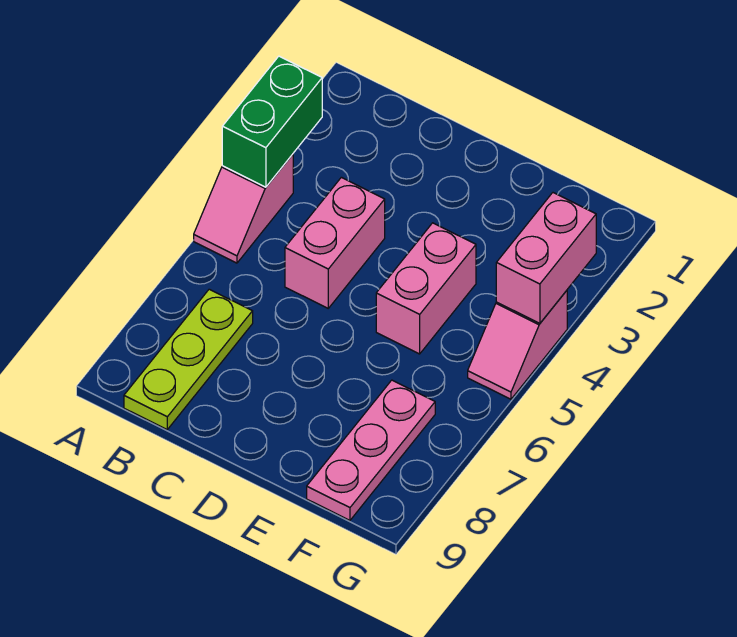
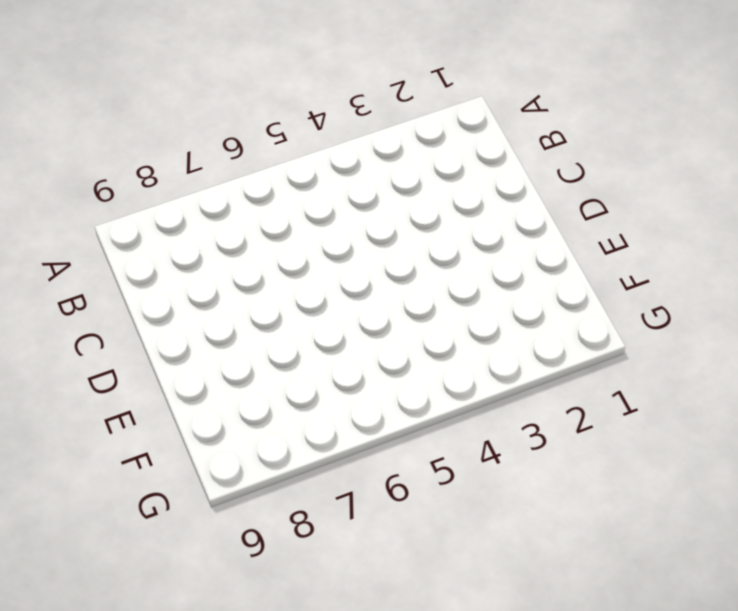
none -> pink 1x2 slope [194,154,293,263]
none -> lime 1x3 plate [124,289,253,429]

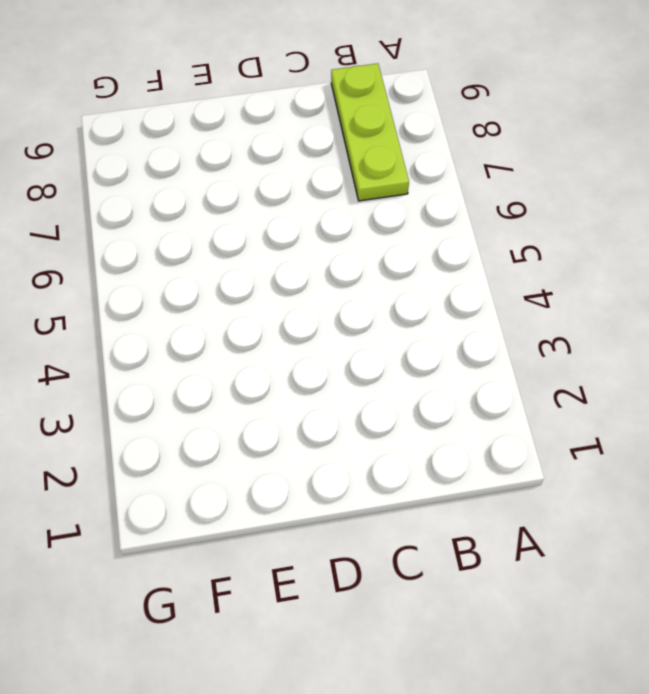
none -> pink 1x2 slope [194,154,293,263]
none -> pink 1x2 brick [285,177,385,308]

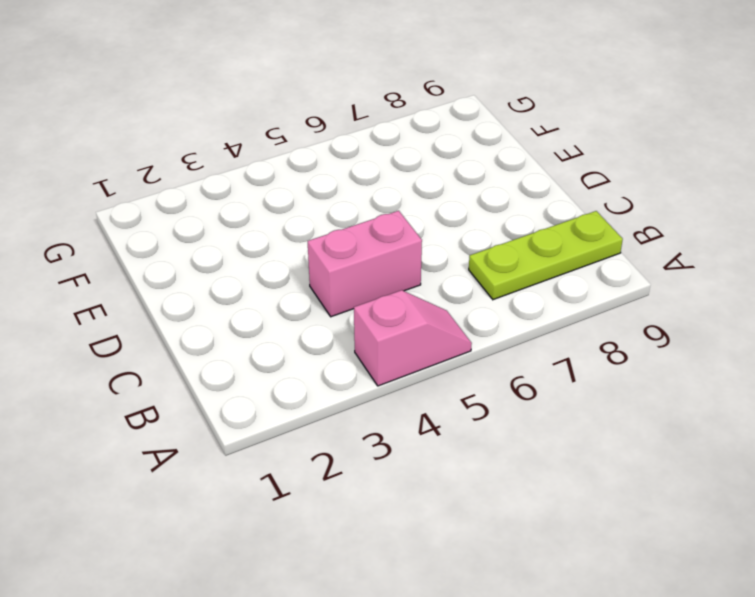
none -> pink 1x2 brick [376,223,476,354]
none -> pink 1x3 plate [307,380,435,520]

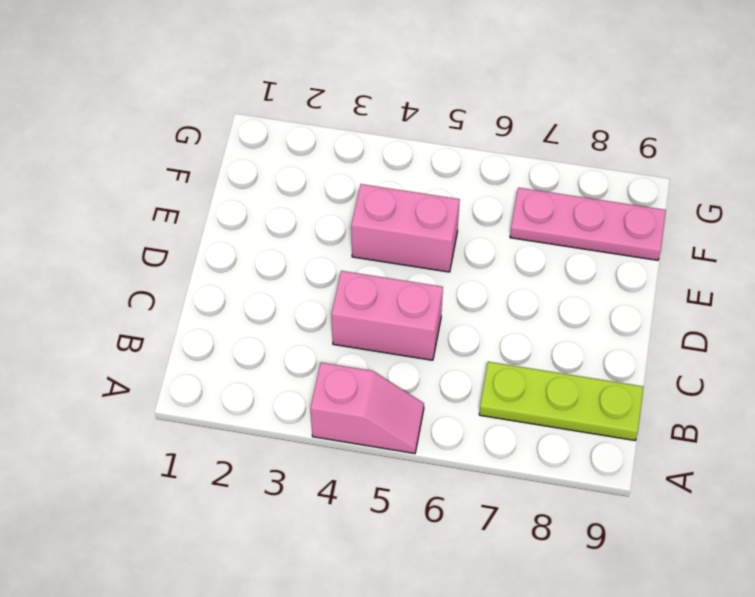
none -> pink 1x2 slope [468,291,567,399]
none -> green 1x2 brick [222,56,322,187]

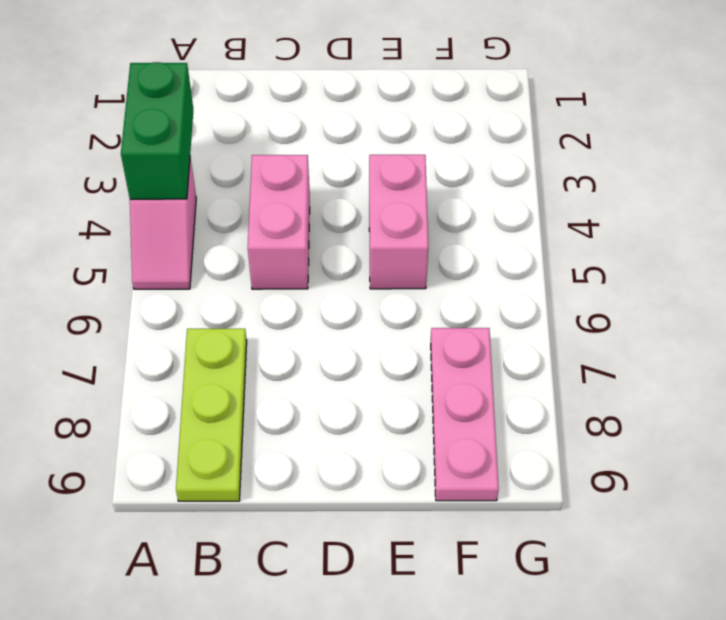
none -> pink 1x2 slope [468,291,567,399]
none -> pink 1x2 brick [496,193,596,323]

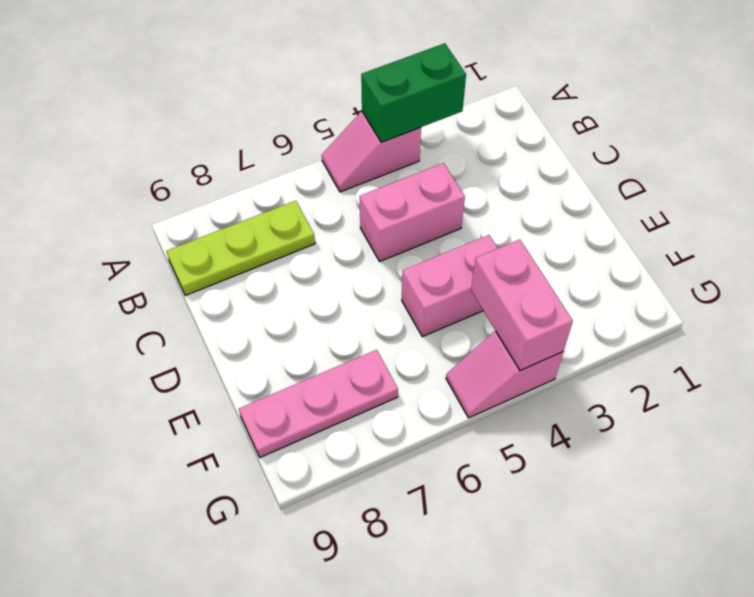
pink 1x2 brick [471,240,573,371] -> pink 1x2 brick turned to [496,193,596,323]

